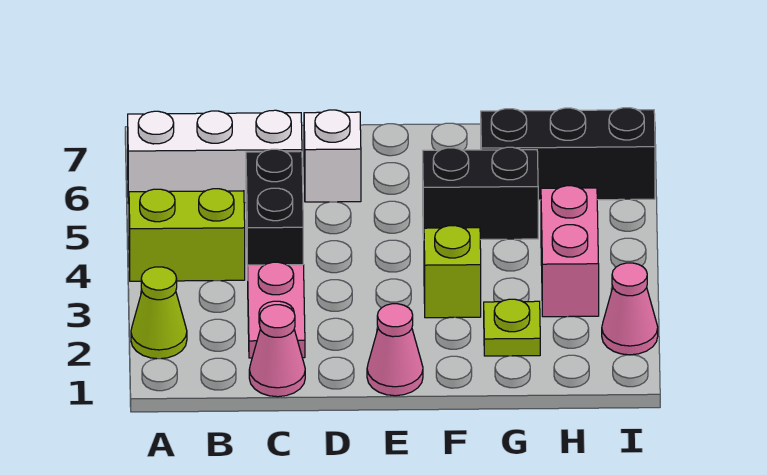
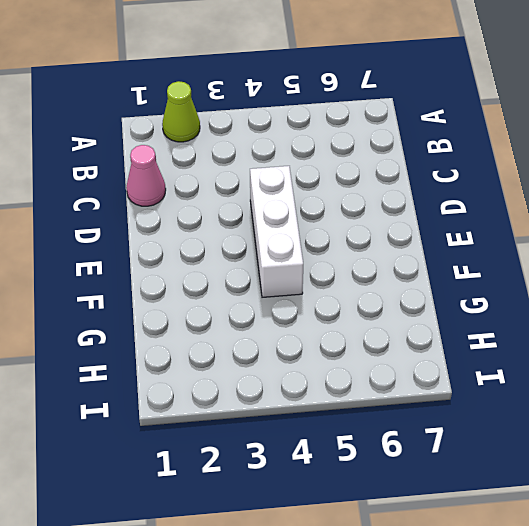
white 1x3 brick [250,166,303,297] -> white 1x3 brick moved to [128,110,302,203]
none -> lime 1x2 brick [129,189,245,281]
none -> pink 1x2 plate [248,262,305,358]
none -> black 1x2 brick [246,149,303,280]

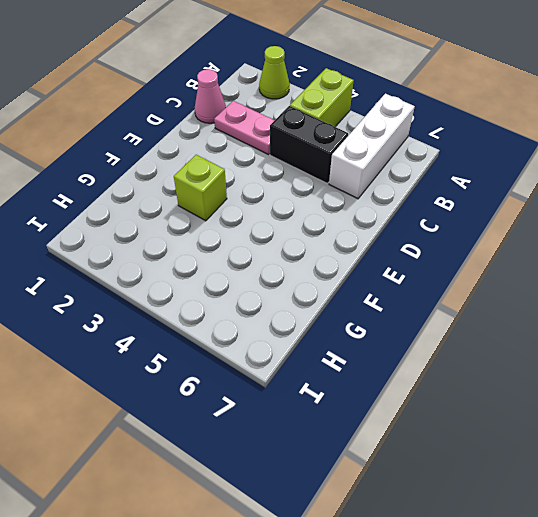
none -> white 1x1 brick [304,110,361,202]
none -> pink 1x1 cone [367,304,423,396]
none -> black 1x2 brick [423,147,538,240]

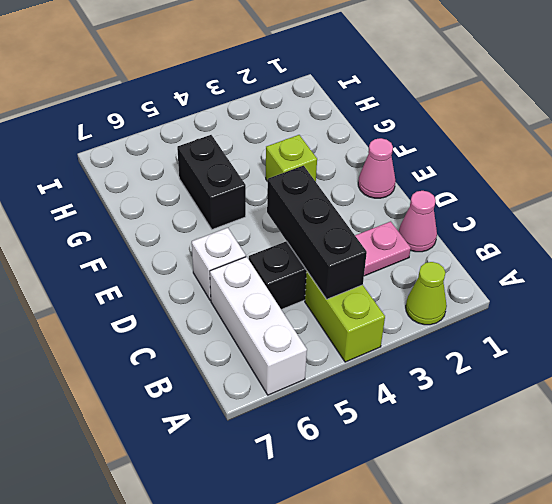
black 1x3 brick [267,166,367,299] -> black 1x3 brick moved to [481,108,655,200]
none -> lime 1x1 plate [484,299,540,356]
none -> pink 1x2 brick [541,186,599,317]
none -> pink 1x1 cone [602,263,658,355]

